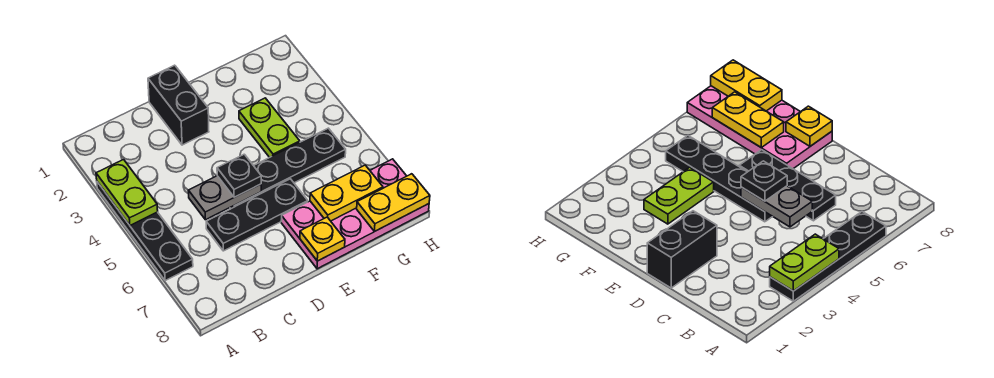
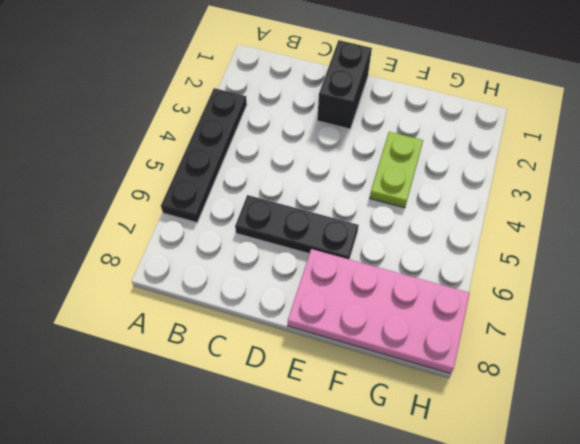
none -> black 1x4 plate [230,128,346,209]
none -> lime 1x2 plate [96,160,158,225]
none -> grey 1x2 plate [188,176,261,220]

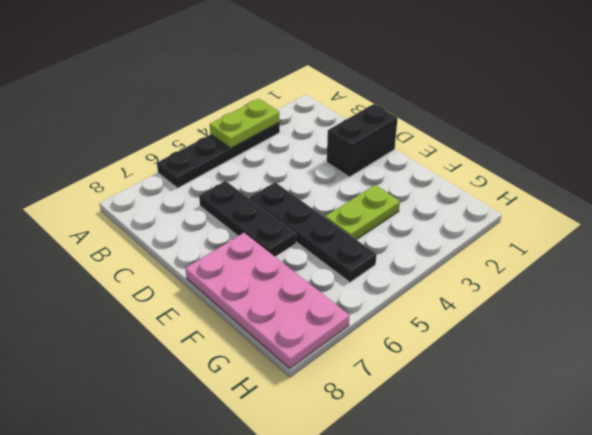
none -> grey 1x2 plate [188,176,261,220]
none -> yellow 1x1 plate [300,217,345,261]
none -> yellow 1x2 plate [310,165,383,221]

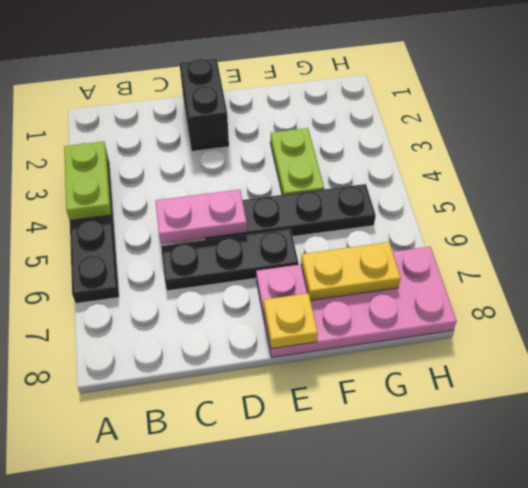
pink 1x2 plate [155,189,247,244] -> grey 1x2 plate [188,176,261,220]
none -> yellow 1x2 plate [357,174,430,232]
none -> black 1x1 plate [217,154,261,197]

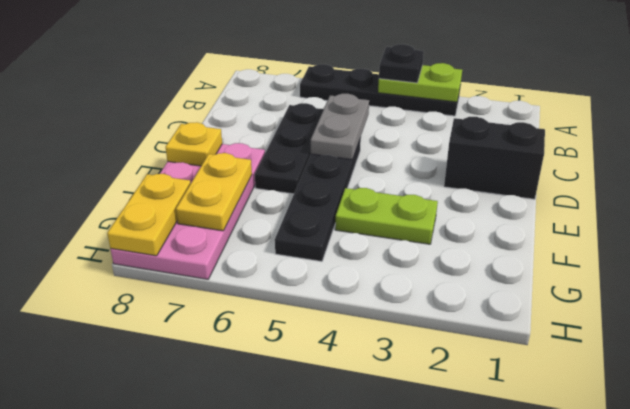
black 1x1 plate [379,44,424,83] -> black 1x1 plate moved to [217,154,261,197]

